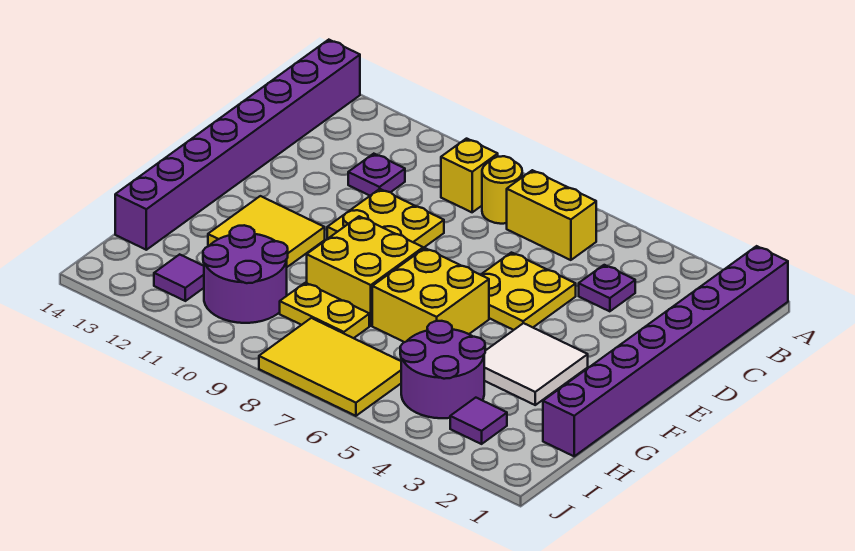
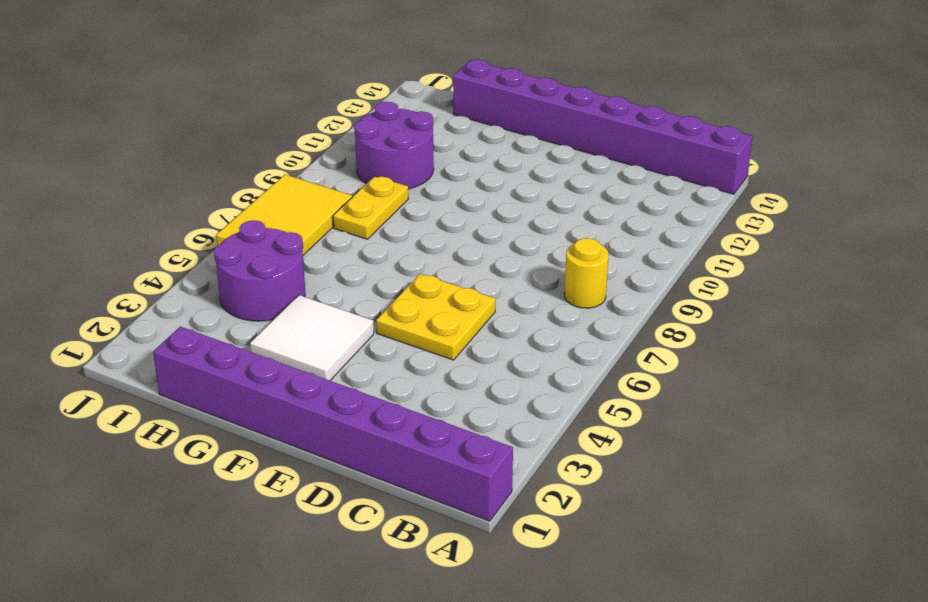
none -> yellow 1x2 brick [507,170,596,260]
none -> yellow 1x1 brick [441,139,498,212]
none -> purple 1x1 plate [579,265,635,311]

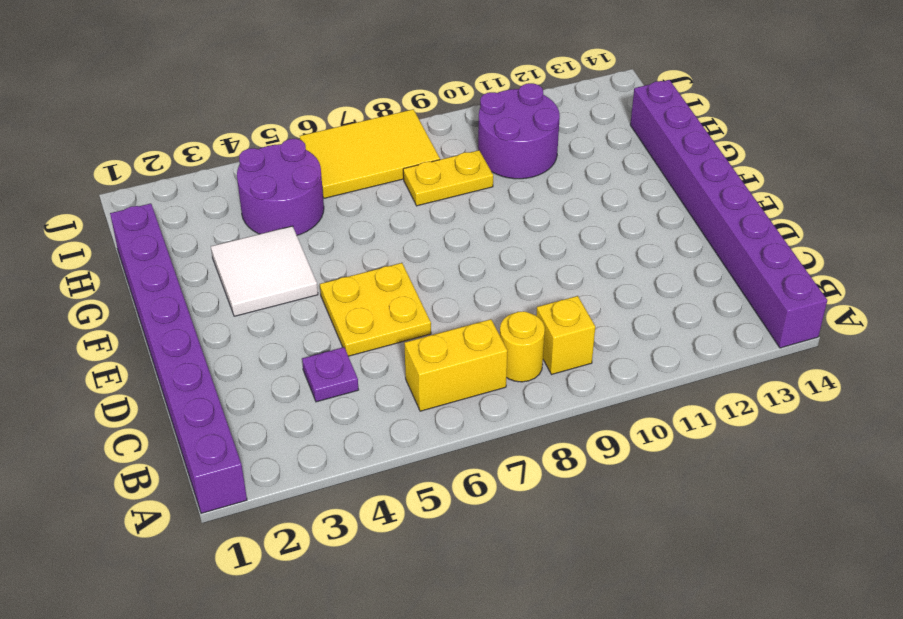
none -> purple 1x1 plate [348,154,405,196]
none -> yellow 2x2 plate [327,189,444,248]
none -> yellow 2x2 brick [372,248,489,342]

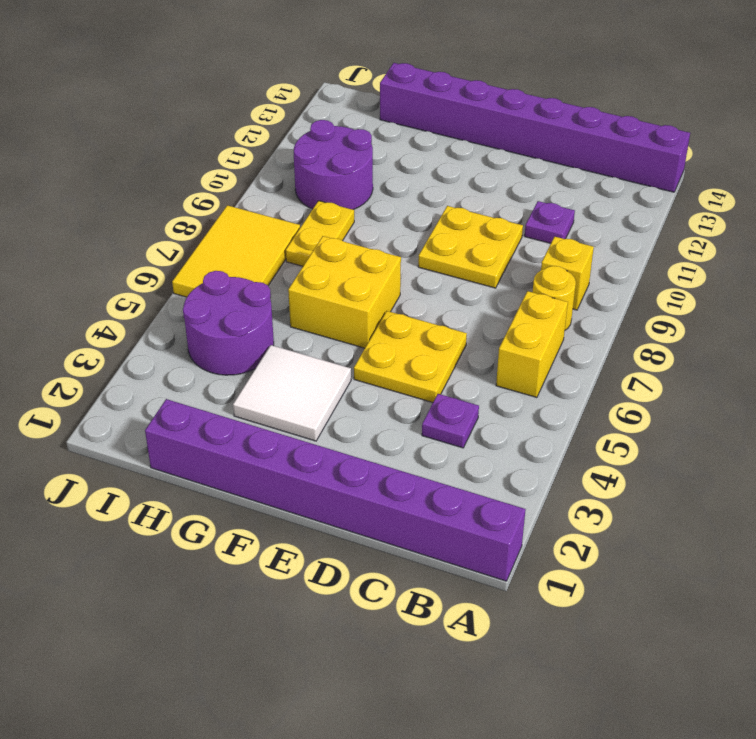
none -> yellow 2x2 brick [307,216,423,326]
none -> yellow 2x2 tile [208,196,325,267]
none -> purple 1x1 tile [450,398,507,444]

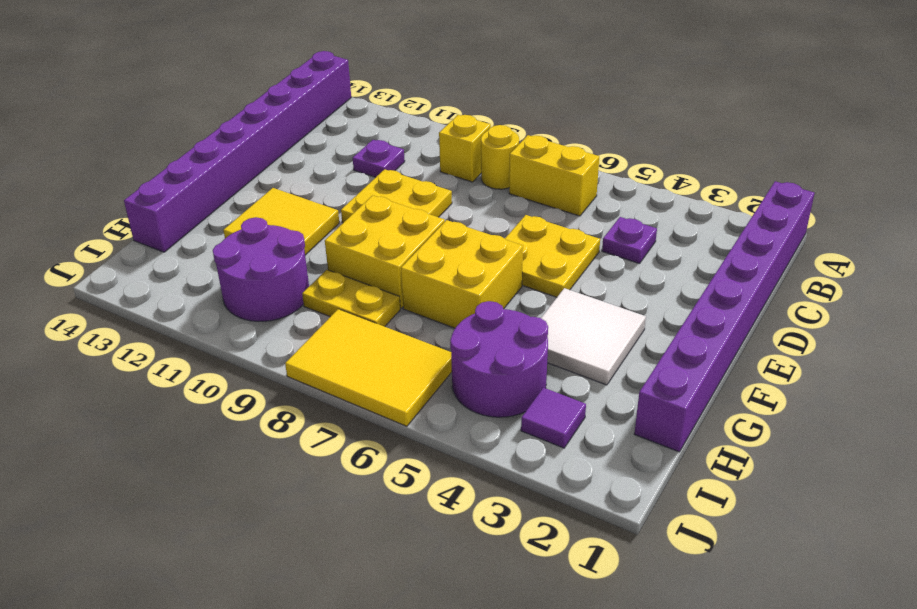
none -> purple 1x1 tile [154,254,204,301]

